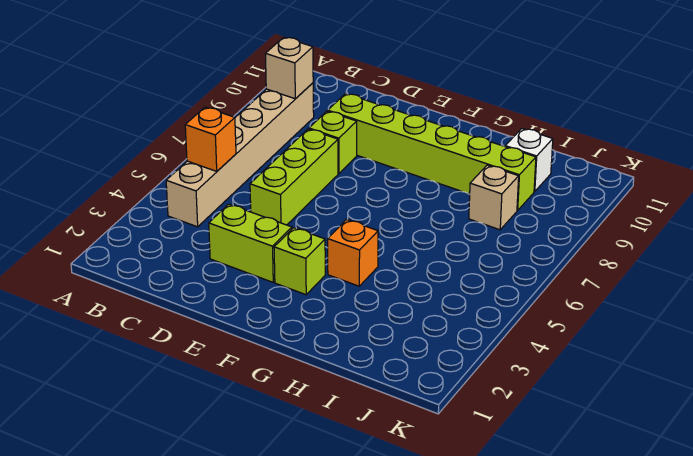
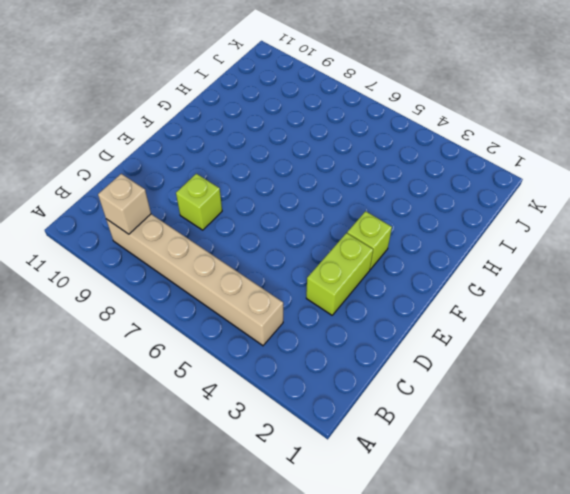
none -> lime 1x3 brick [250,129,338,225]
none -> lime 1x6 brick [328,94,536,210]

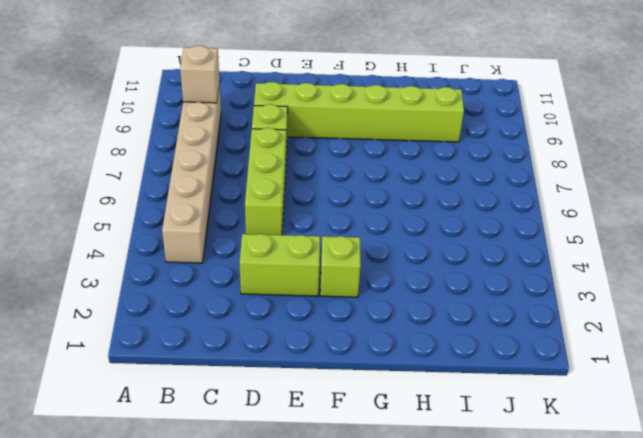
none -> orange 1x1 brick [328,220,378,286]
none -> tan 1x1 brick [469,165,519,230]

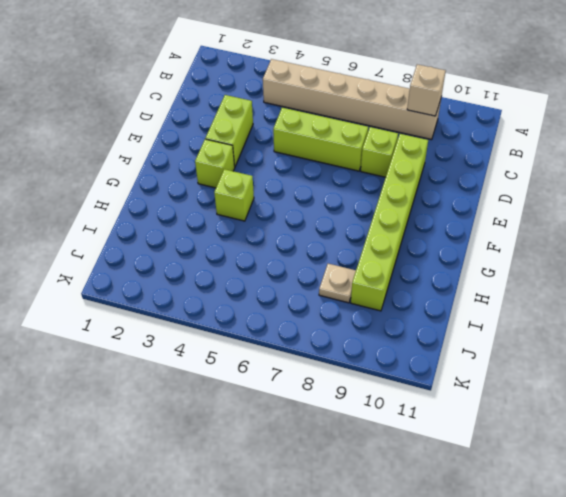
lime 1x1 brick [214,169,254,221] -> orange 1x1 brick [328,220,378,286]
tan 1x1 plate [319,264,356,303] -> tan 1x1 brick [469,165,519,230]
none -> white 1x1 brick [505,129,553,192]
none -> orange 1x1 brick [185,107,236,171]

